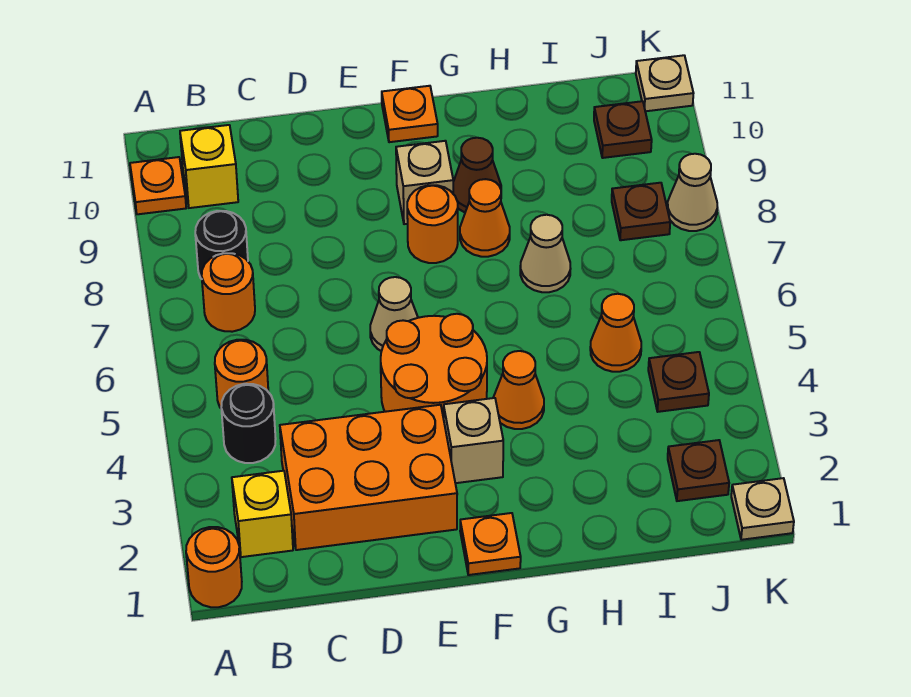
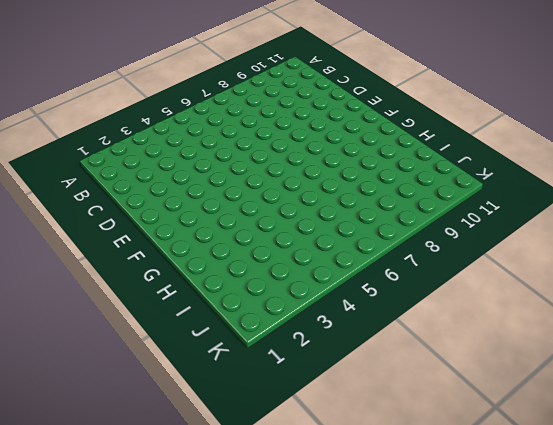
none -> orange 1x1 round brick [186,527,242,607]
none -> orange 1x1 plate [130,157,186,214]
none -> yellow 1x1 brick [232,471,293,557]

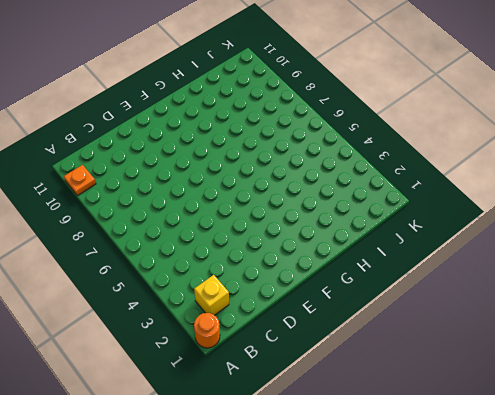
none -> black 1x1 round brick [221,384,276,463]
none -> orange 1x1 round brick [215,340,268,408]
none -> orange 1x1 round brick [202,253,255,332]

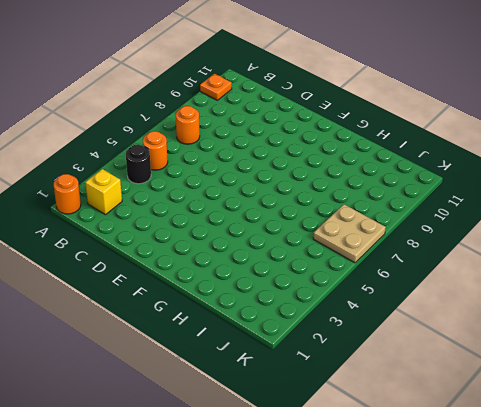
tan 2x2 plate [313,204,386,263] -> none
none -> black 1x1 round brick [195,211,248,279]
none -> yellow 1x1 brick [180,125,238,208]
none -> orange 2x3 brick [280,405,457,550]

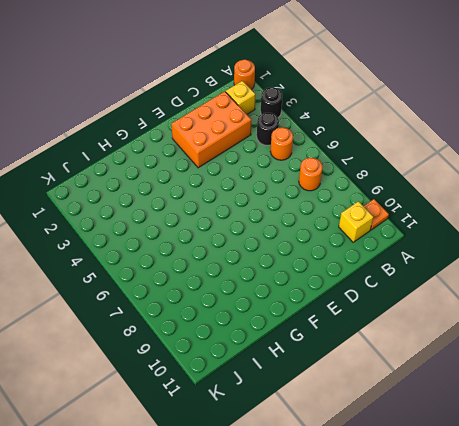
black 1x1 round brick [261,87,282,117] -> black 1x1 round brick moved to [195,211,248,279]
none -> orange 2x2 round brick [381,314,487,419]
none -> tan 1x1 cone [370,277,418,351]
none -> orange 1x1 plate [460,513,521,575]

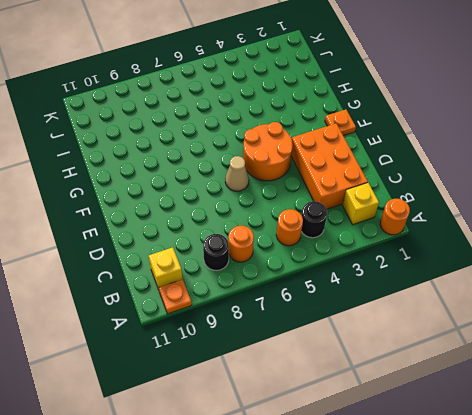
none -> tan 1x1 brick [444,398,503,483]
none -> orange 1x1 round brick [407,185,458,263]
none -> tan 1x1 brick [396,141,453,224]

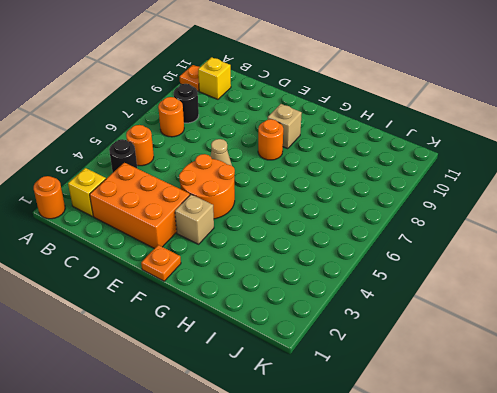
none -> orange 1x1 plate [382,86,438,142]
none -> orange 1x1 cone [493,351,544,429]
none -> orange 1x1 cone [460,179,510,257]

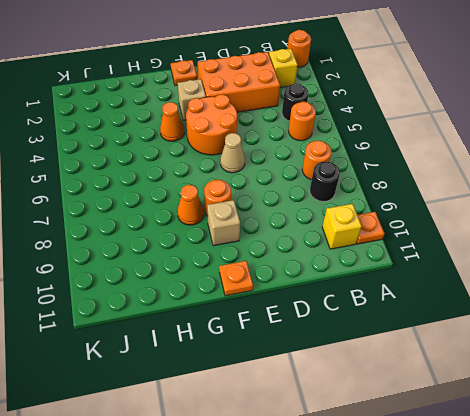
none -> brown 1x1 cone [453,138,501,212]
none -> tan 1x1 cone [520,215,571,292]
none -> orange 1x1 cone [590,294,641,372]

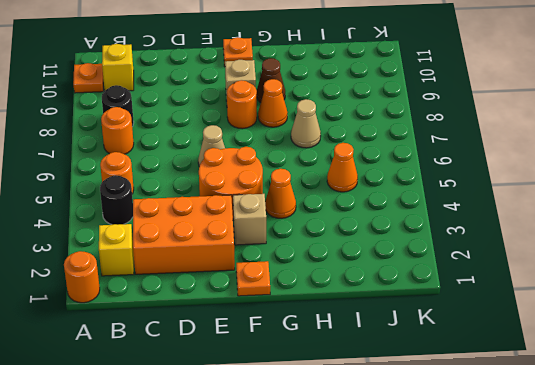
none -> brown 1x1 plate [668,440,729,501]
none -> brown 1x1 plate [648,352,709,412]
none -> brown 1x1 plate [612,183,670,240]

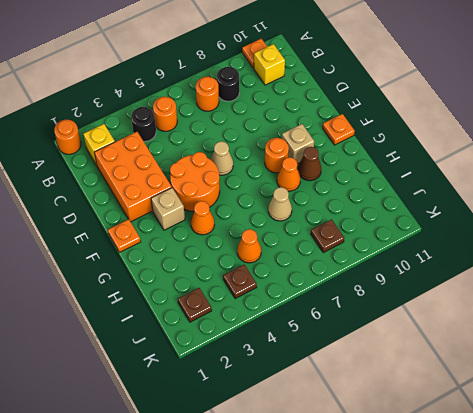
none -> brown 1x1 plate [594,101,652,158]
none -> tan 1x1 plate [731,478,794,540]
none -> tan 1x1 cone [667,154,717,231]

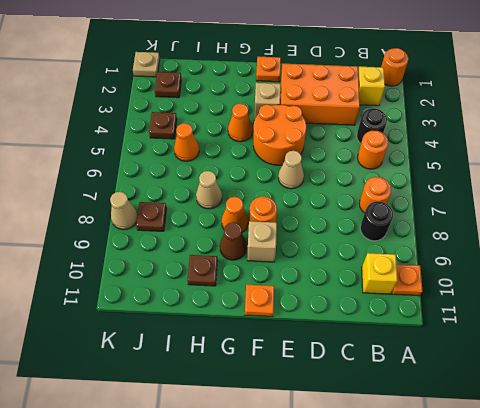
brown 1x1 plate [188,255,218,286] -> brown 1x1 plate moved to [594,101,652,158]
none -> tan 1x1 plate [636,55,694,111]

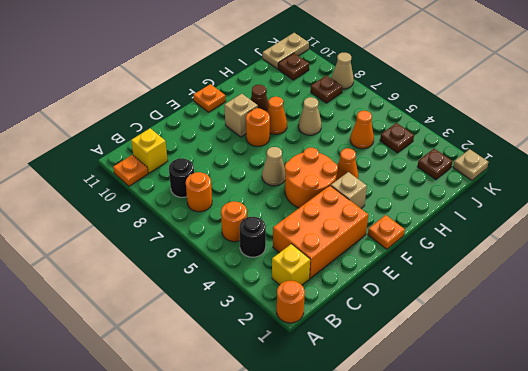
tan 1x2 plate [263,33,309,69] -> tan 1x1 plate [636,55,694,111]

